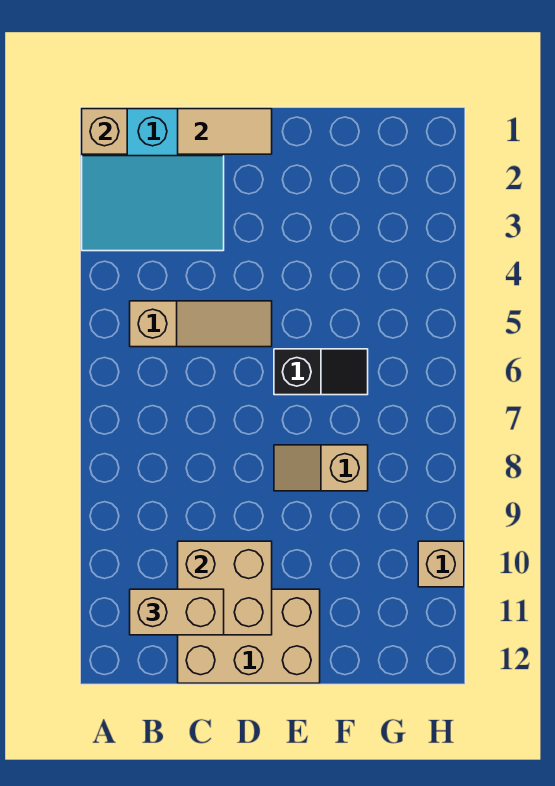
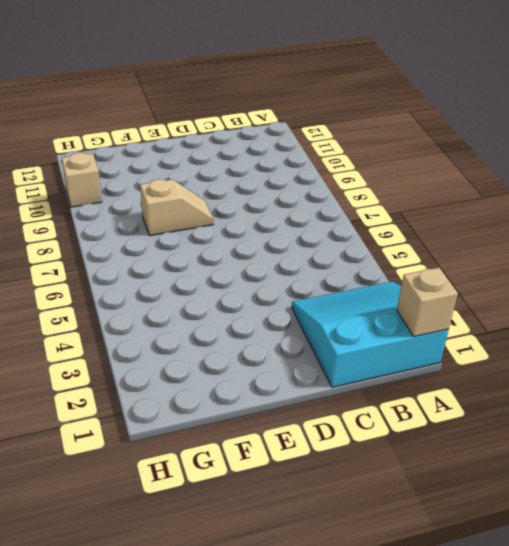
none -> tan 1x3 slope [130,301,272,347]
none -> tan 2x3 brick [178,589,320,683]

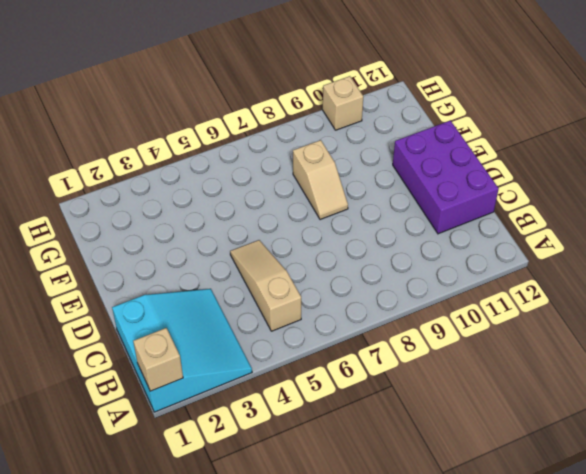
purple 2x3 brick [393,121,499,234] -> tan 2x3 brick [178,589,320,683]
none -> black 1x2 slope [274,349,368,395]
none -> tan 1x2 tile [178,109,272,154]

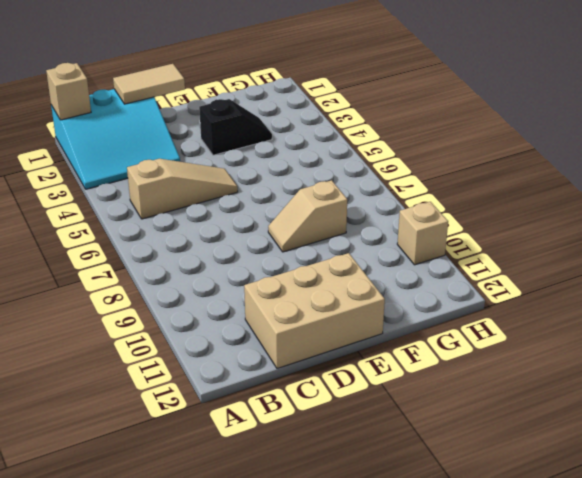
black 1x2 slope [199,99,272,155] -> black 1x2 slope moved to [274,349,368,395]
none -> tan 2x2 brick [178,541,272,635]
none -> tan 1x2 brick [130,589,224,635]

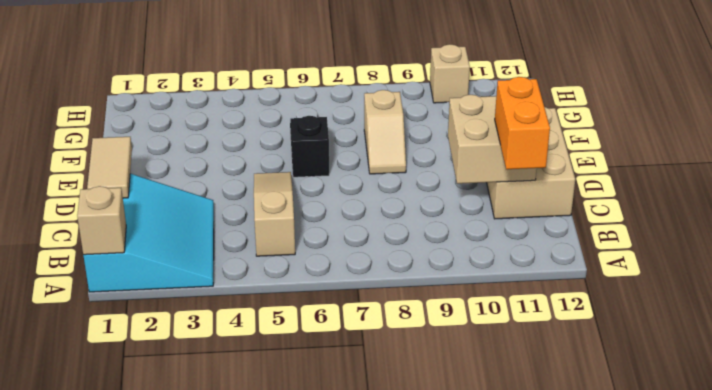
orange 1x2 brick [495,77,550,169] -> tan 1x2 brick [130,589,224,635]

